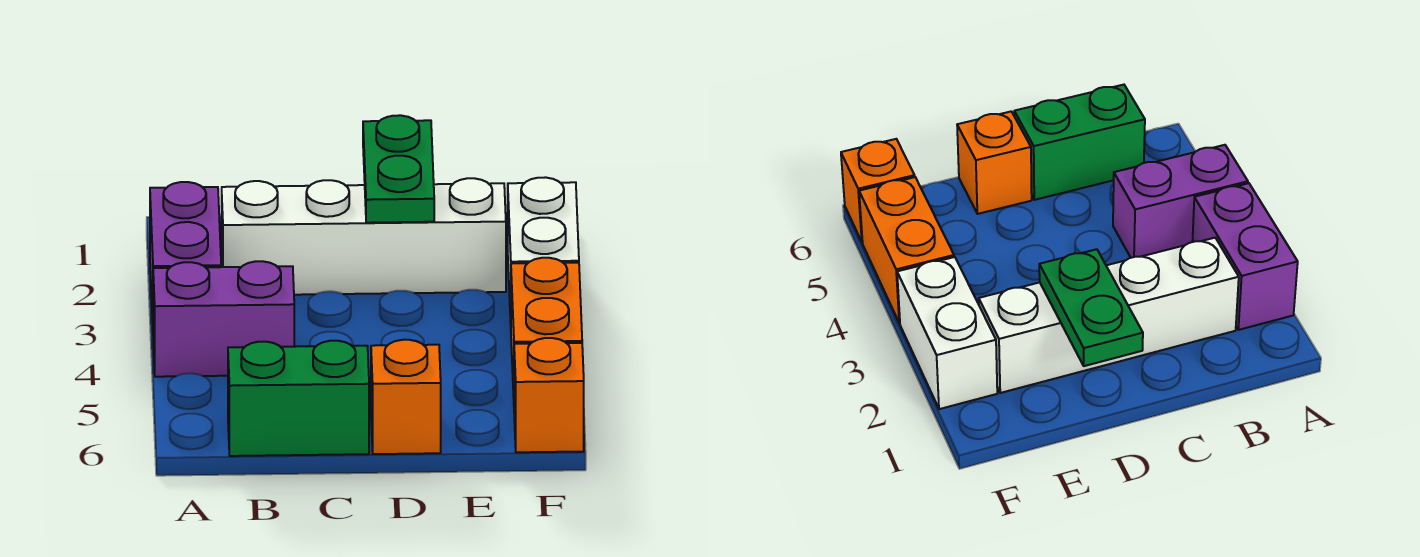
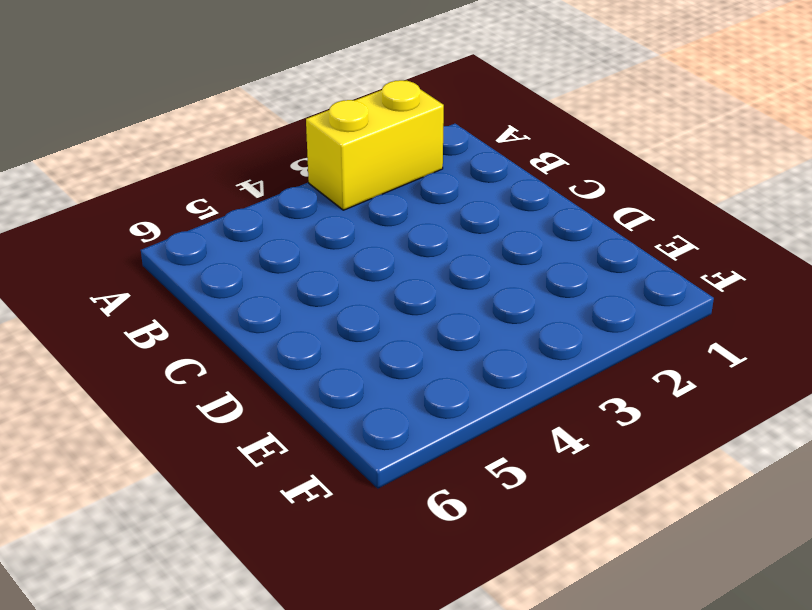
yellow 1x2 brick [306,80,444,210] -> purple 1x2 brick [150,182,221,322]
none -> purple 1x2 brick [153,261,294,377]
none -> white 1x4 brick [222,178,506,295]

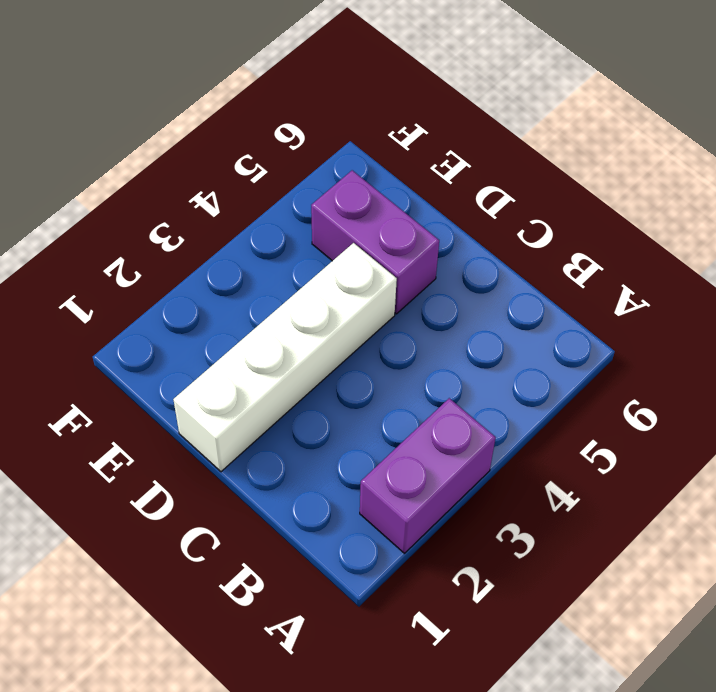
white 1x4 brick [173,243,397,472] -> white 1x4 brick turned to [222,178,506,295]
purple 1x2 brick [311,170,439,314] -> purple 1x2 brick moved to [153,261,294,377]
none -> green 1x2 brick [228,341,369,456]
none -> orange 1x1 brick [371,340,441,454]

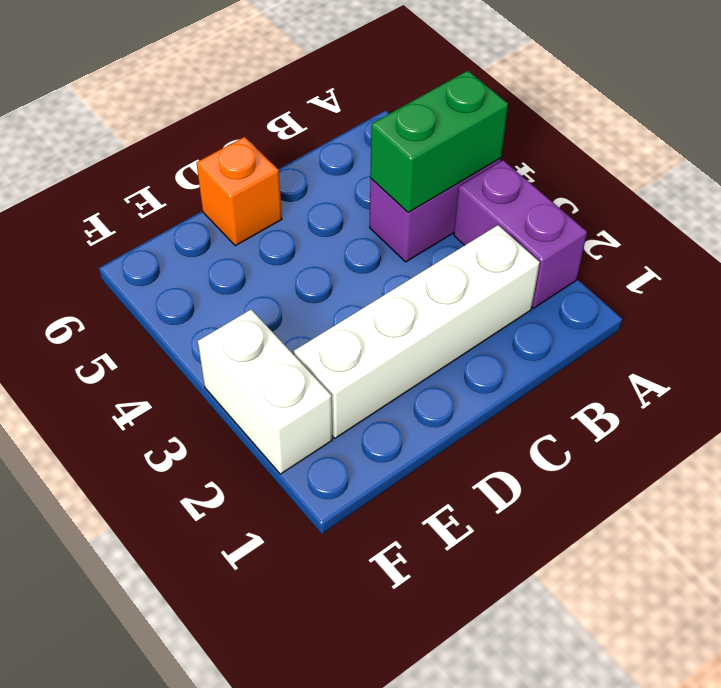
green 1x2 brick [370,71,508,212] -> green 1x2 brick moved to [228,341,369,456]
none -> orange 1x2 brick [511,258,582,397]
none -> orange 1x1 brick [514,338,584,452]

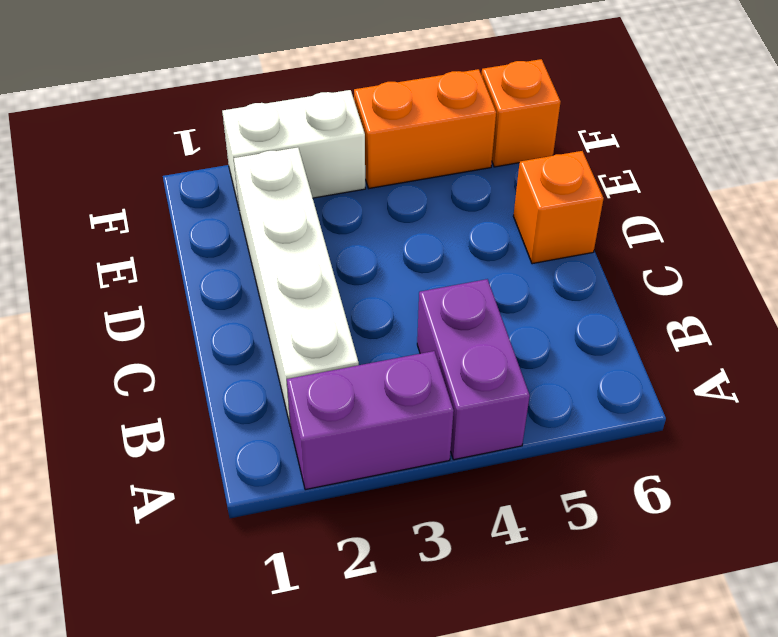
none -> green 1x2 brick [228,341,369,456]
none -> green 1x2 plate [363,115,434,223]

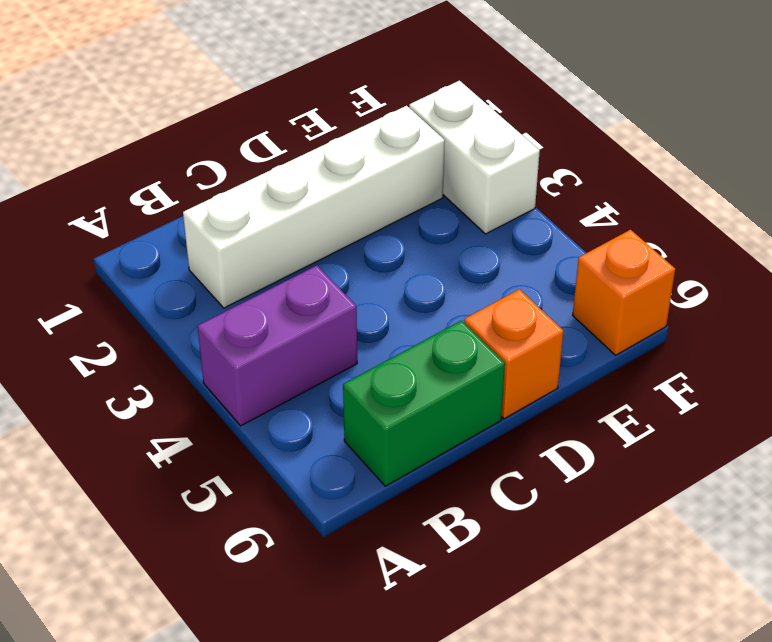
none -> purple 1x2 brick [150,182,221,322]
none -> orange 1x2 brick [511,258,582,397]

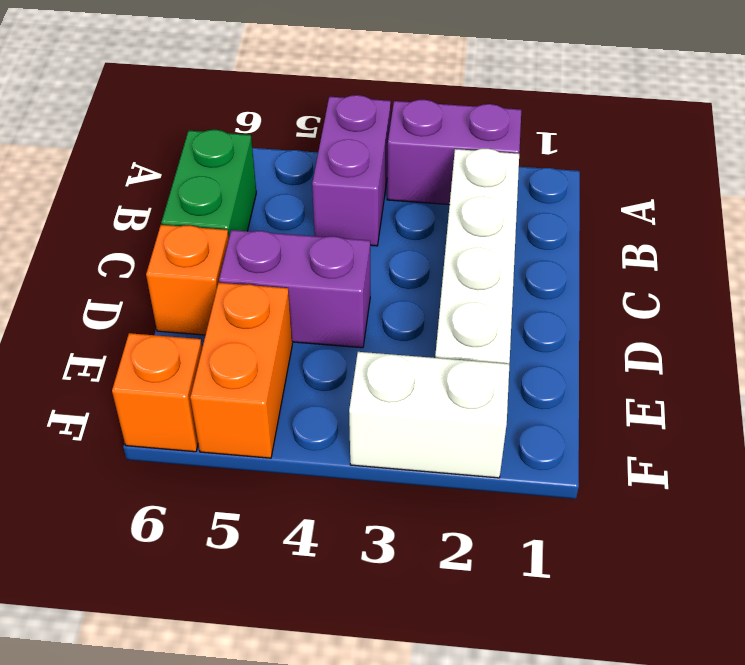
purple 1x2 brick [219,230,370,348] -> none
orange 1x2 brick [190,283,292,458] -> orange 1x2 brick turned to [511,258,582,397]
none -> green 1x2 plate [363,115,434,223]

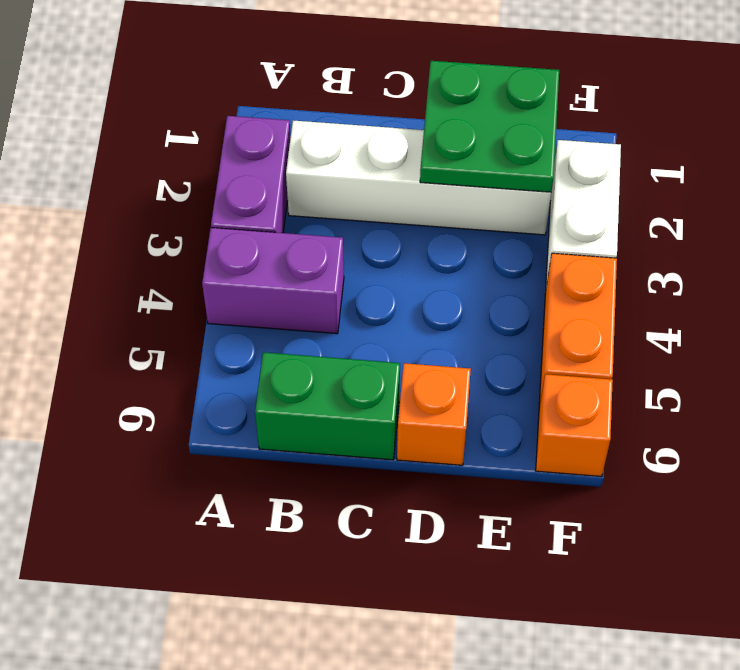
green 2x2 plate [420,61,559,192] -> green 1x2 plate [363,115,434,223]

